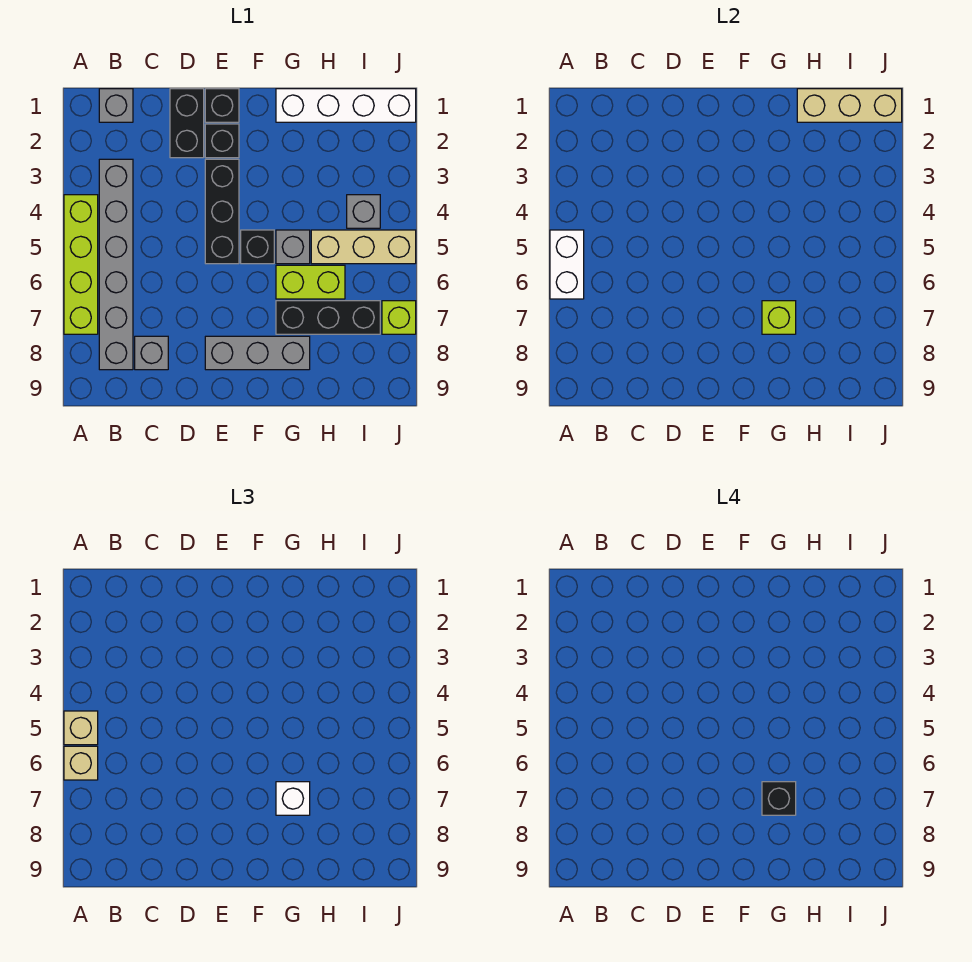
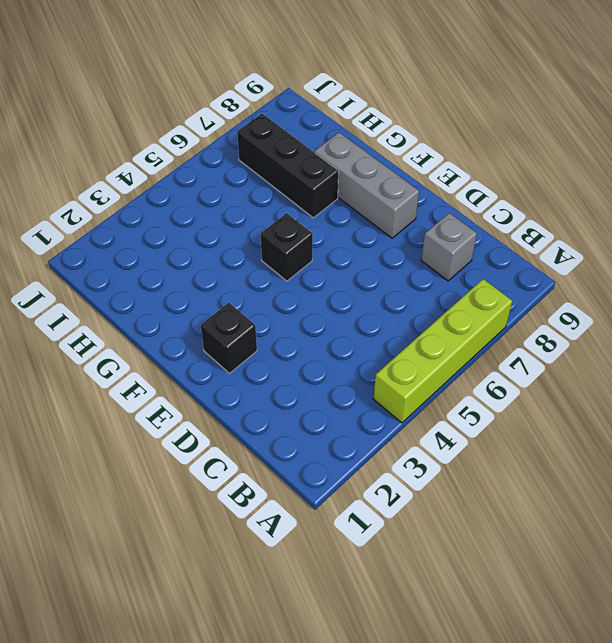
none -> grey 1x1 brick [99,89,133,122]
none -> grey 1x6 brick [99,159,133,370]
none -> black 1x2 brick [170,89,204,158]

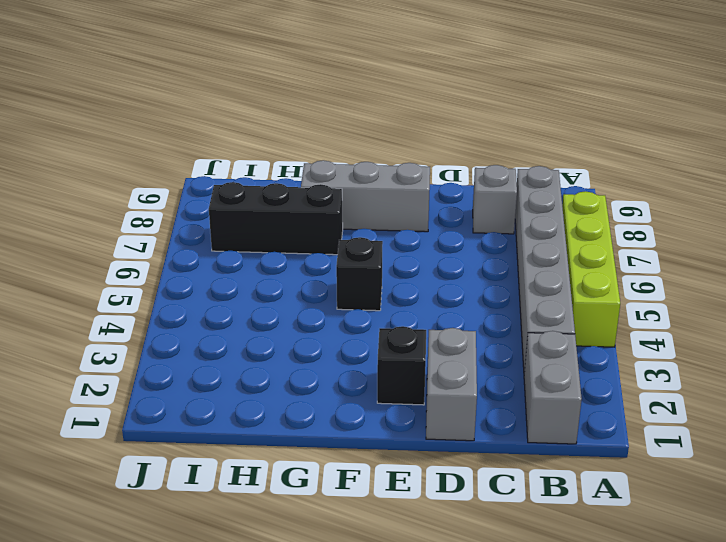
grey 1x2 brick [524,331,582,444] -> grey 1x1 brick [99,89,133,122]
grey 1x2 brick [426,328,477,441] -> black 1x2 brick [170,89,204,158]
none -> black 1x1 brick [205,89,239,122]
none -> black 1x3 brick [205,159,239,264]
none -> white 1x4 brick [276,89,416,122]

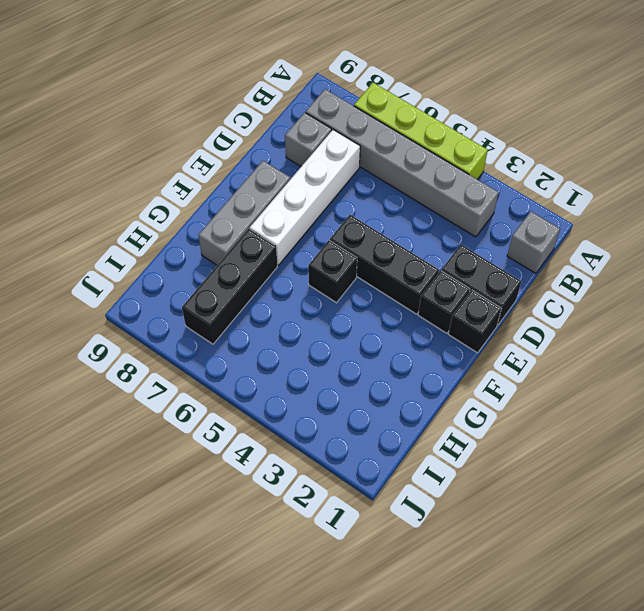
white 1x4 brick [250,130,360,265] -> white 1x4 brick moved to [276,89,416,122]
none -> grey 1x1 brick [276,230,310,264]
none -> lime 1x2 brick [276,265,345,299]
none -> tan 1x3 brick [311,230,416,264]

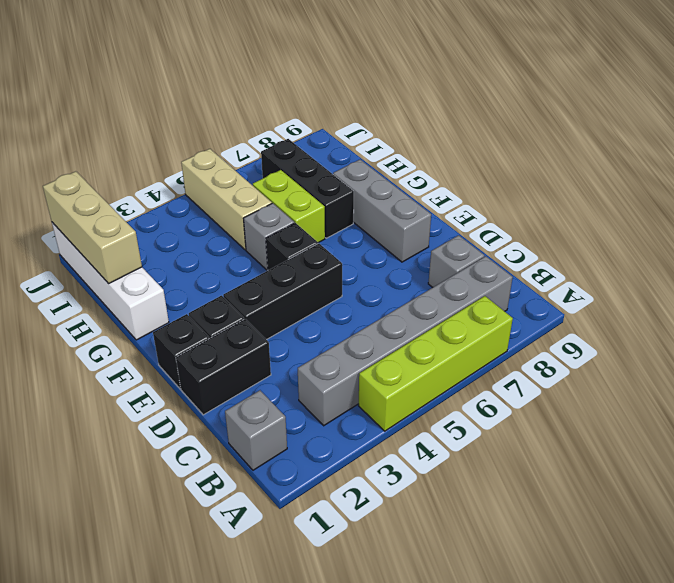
none -> grey 1x1 brick [347,195,380,228]
none -> lime 1x1 brick [382,301,416,334]
none -> white 1x2 brick [550,230,584,299]

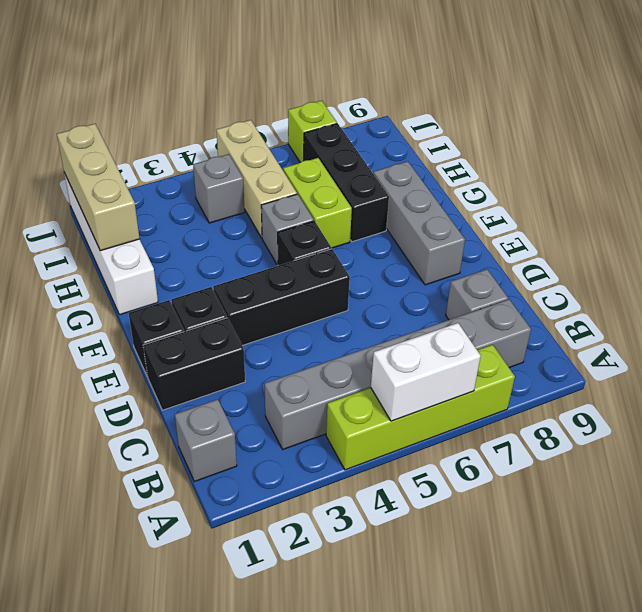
none -> lime 1x1 brick [762,301,796,334]
none -> tan 1x1 brick [64,711,98,745]
none -> tan 1x1 brick [64,746,98,780]

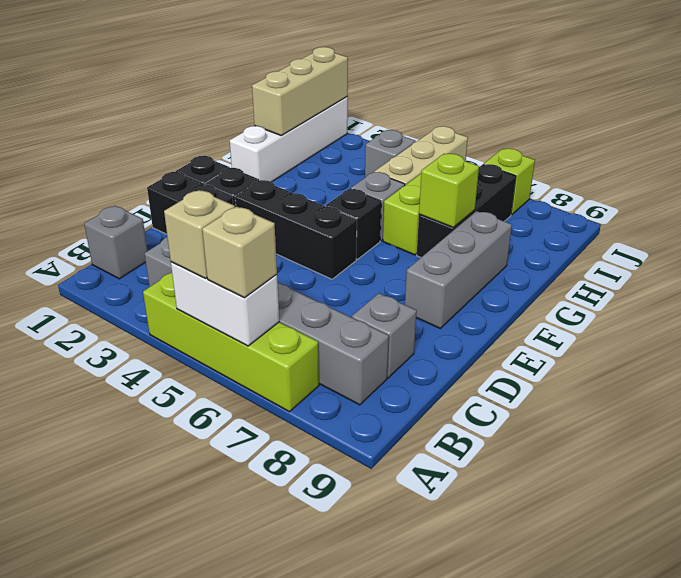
none -> white 1x1 brick [276,782,310,815]
none -> black 1x1 brick [762,782,796,815]

